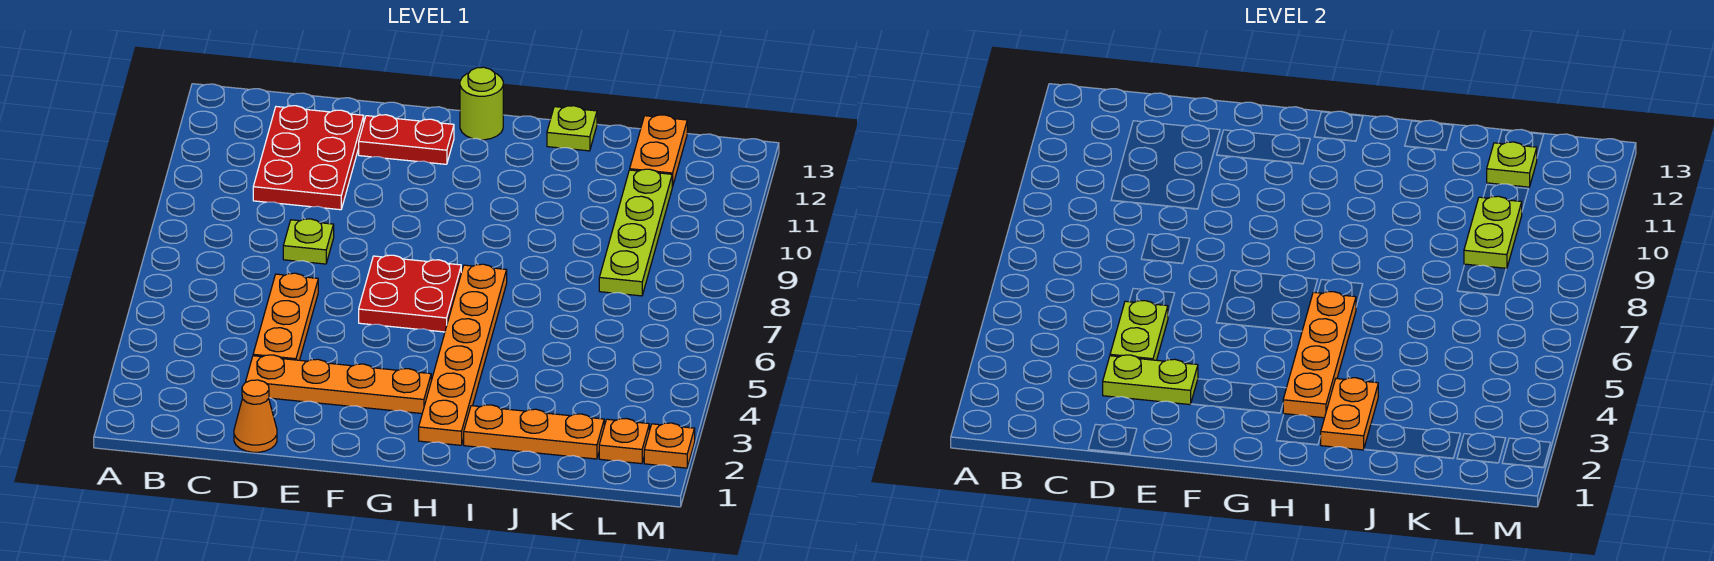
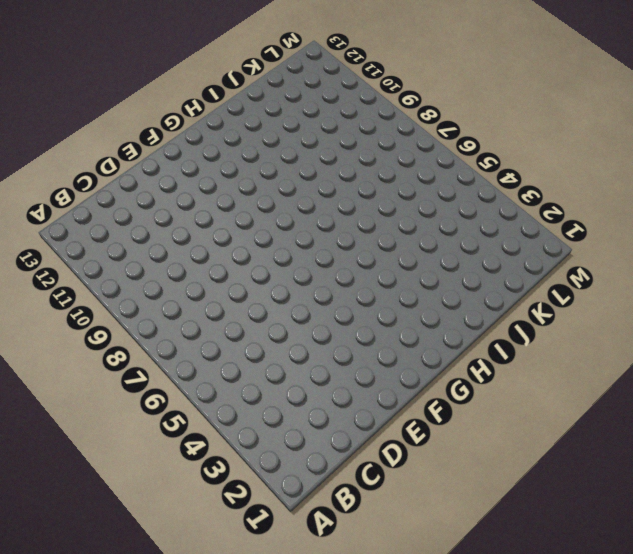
none -> red 2x3 plate [253,106,364,210]
none -> orange 1x1 cone [234,380,277,452]
none -> orange 1x4 plate [246,355,431,413]

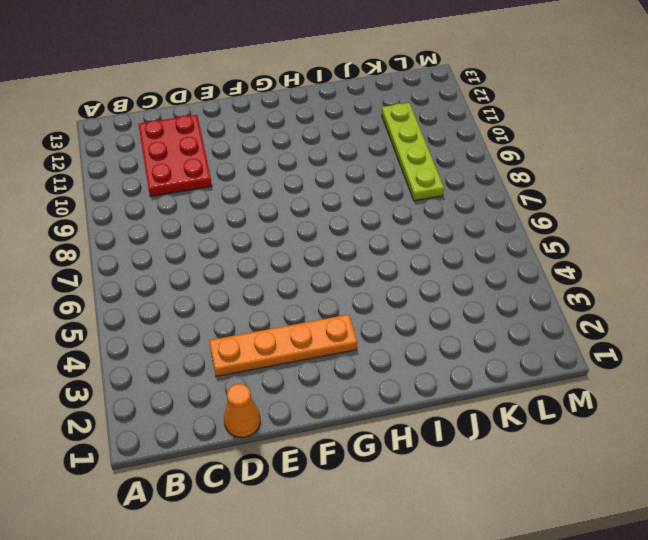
none -> orange 1x3 plate [253,273,318,360]
none -> lime 1x1 plate [283,219,334,264]
none -> red 1x2 plate [359,115,454,164]

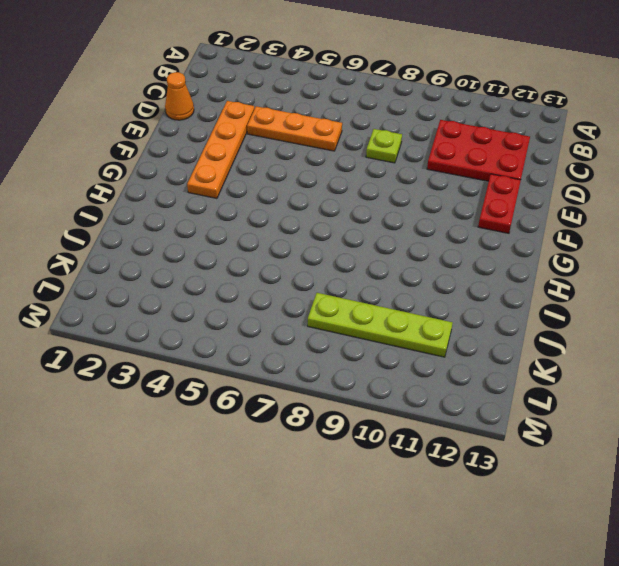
none -> red 2x2 plate [359,255,461,332]
none -> lime 1x1 round brick [460,67,503,140]
none -> orange 1x6 plate [419,264,507,445]

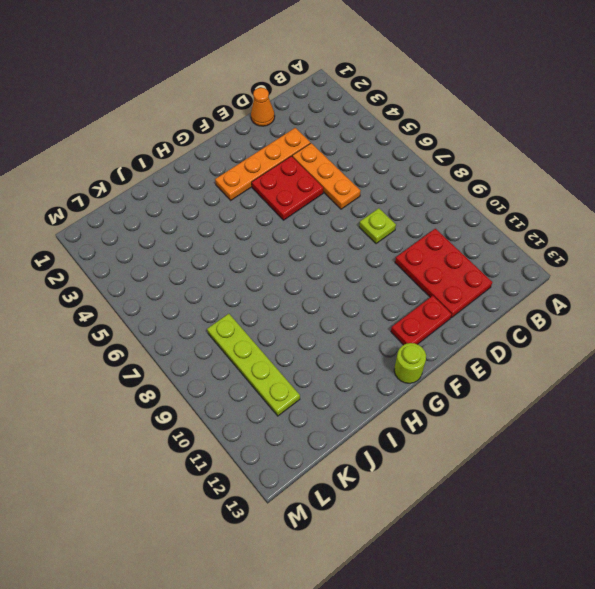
red 2x2 plate [252,156,323,220] -> red 2x2 plate moved to [359,255,461,332]
none -> orange 1x6 plate [419,264,507,445]
none -> orange 1x3 plate [464,405,604,459]
none -> lime 1x1 plate [547,106,597,151]

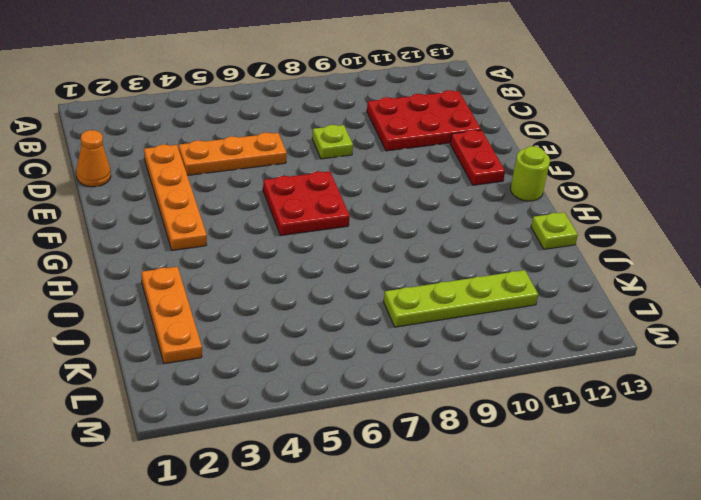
none -> orange 1x6 plate [419,264,507,445]
none -> orange 1x2 plate [630,115,687,187]
none -> orange 1x1 plate [599,418,649,464]

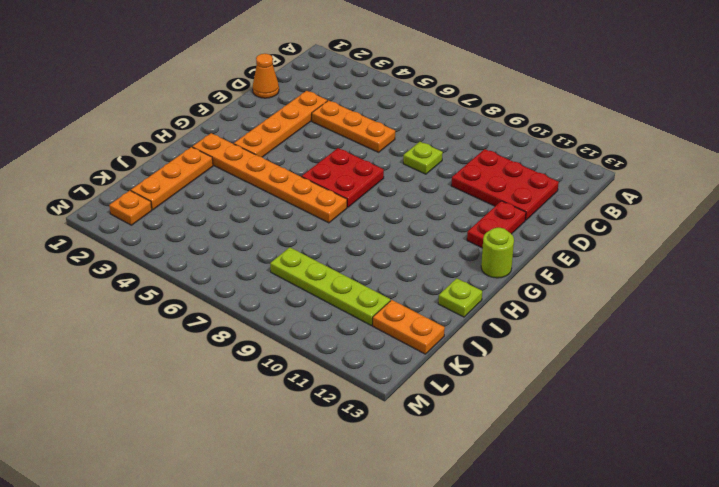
none -> orange 1x1 plate [644,423,695,468]
none -> lime 1x2 plate [1103,355,1198,405]
none -> lime 1x2 plate [1110,301,1168,360]

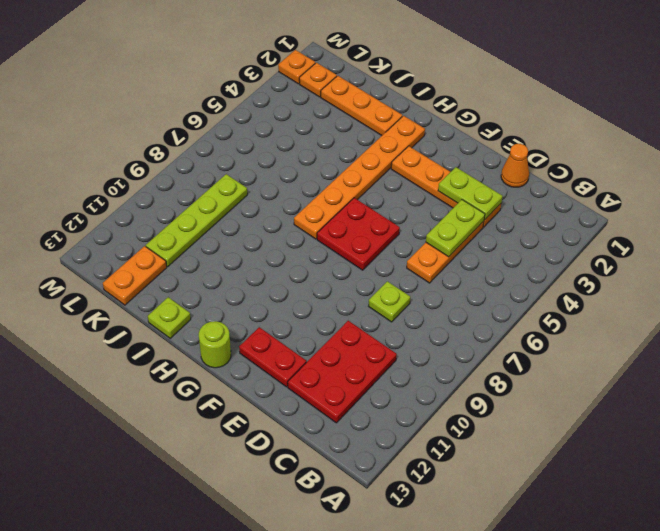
none -> orange 1x4 plate [1283,292,1356,418]
none -> orange 1x2 plate [1321,378,1378,450]
none -> lime 1x2 plate [1464,196,1522,269]

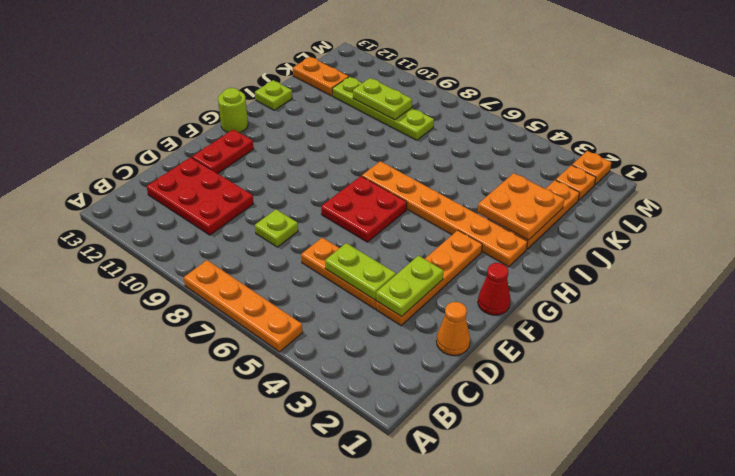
orange 1x4 plate [184,260,303,352] -> orange 1x4 plate moved to [1283,292,1356,418]
red 1x1 cone [478,263,511,315] -> none
orange 2x2 plate [478,173,565,240] -> orange 1x2 plate [1321,378,1378,450]
none -> lime 1x1 plate [1487,142,1537,187]

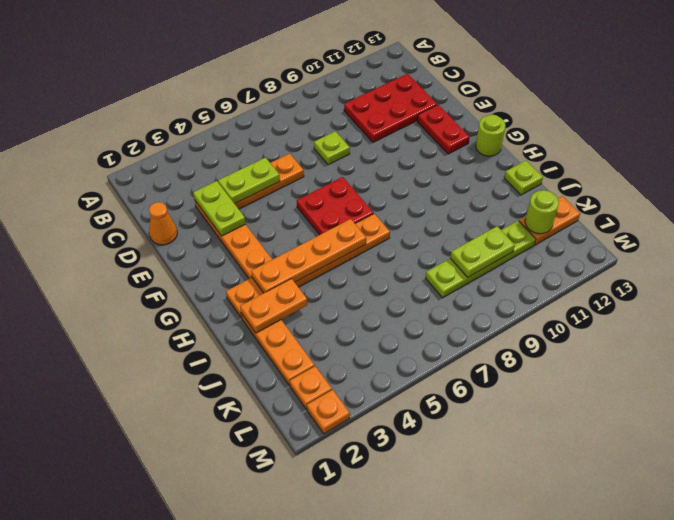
lime 1x1 round brick [525,190,559,234] -> lime 1x1 plate [1487,142,1537,187]

